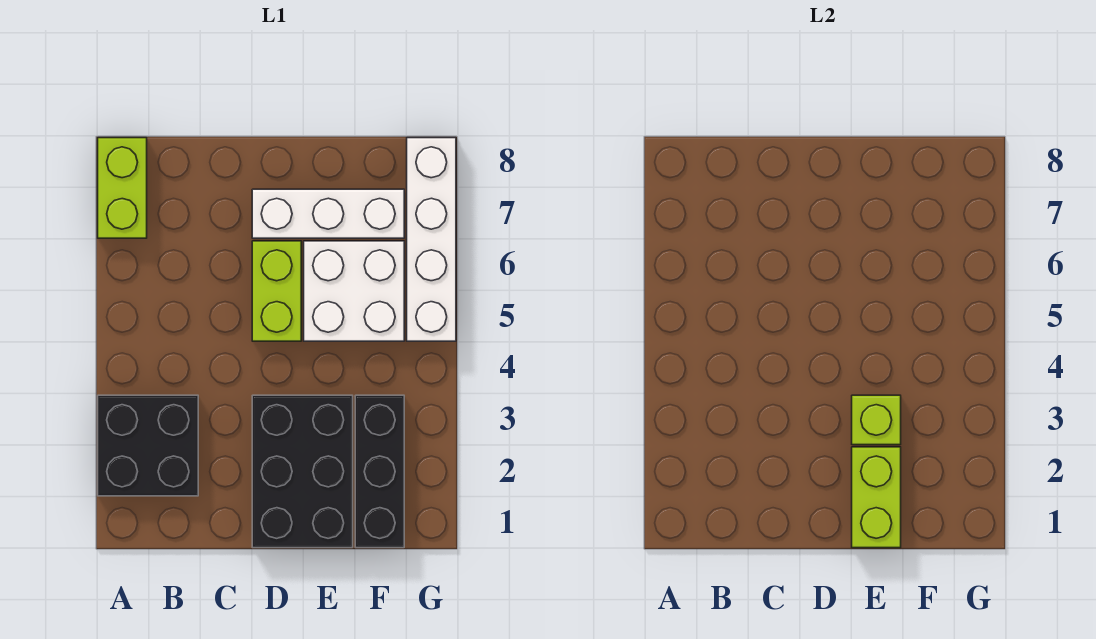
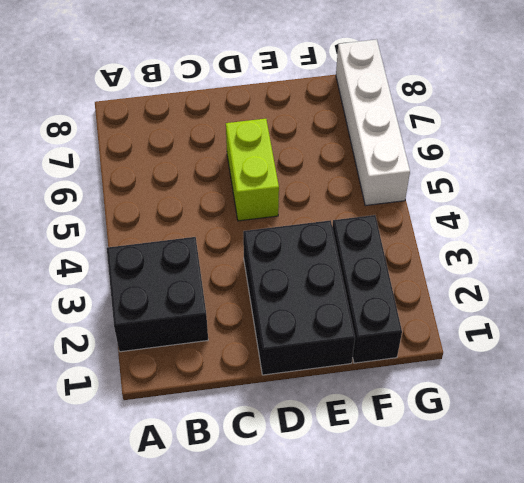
none -> lime 1x2 brick [98,138,147,238]
none -> white 1x3 brick [252,189,404,238]

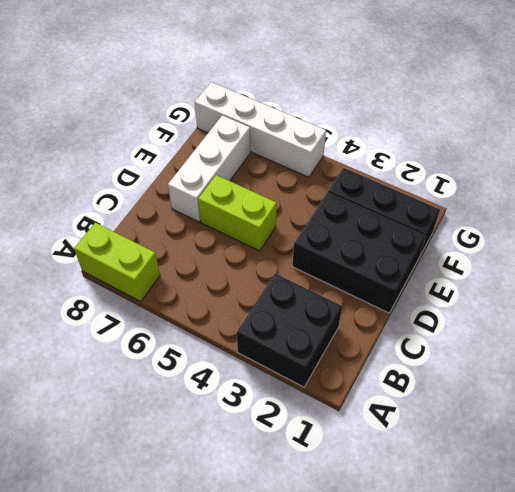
none -> white 2x2 brick [304,241,404,341]
none -> lime 1x2 brick [852,447,901,548]

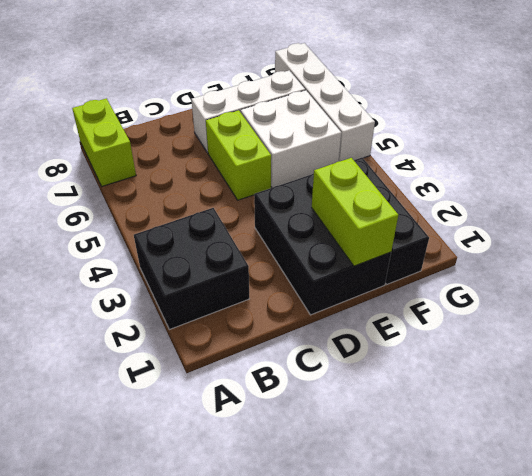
none -> lime 1x1 brick [852,395,901,445]

